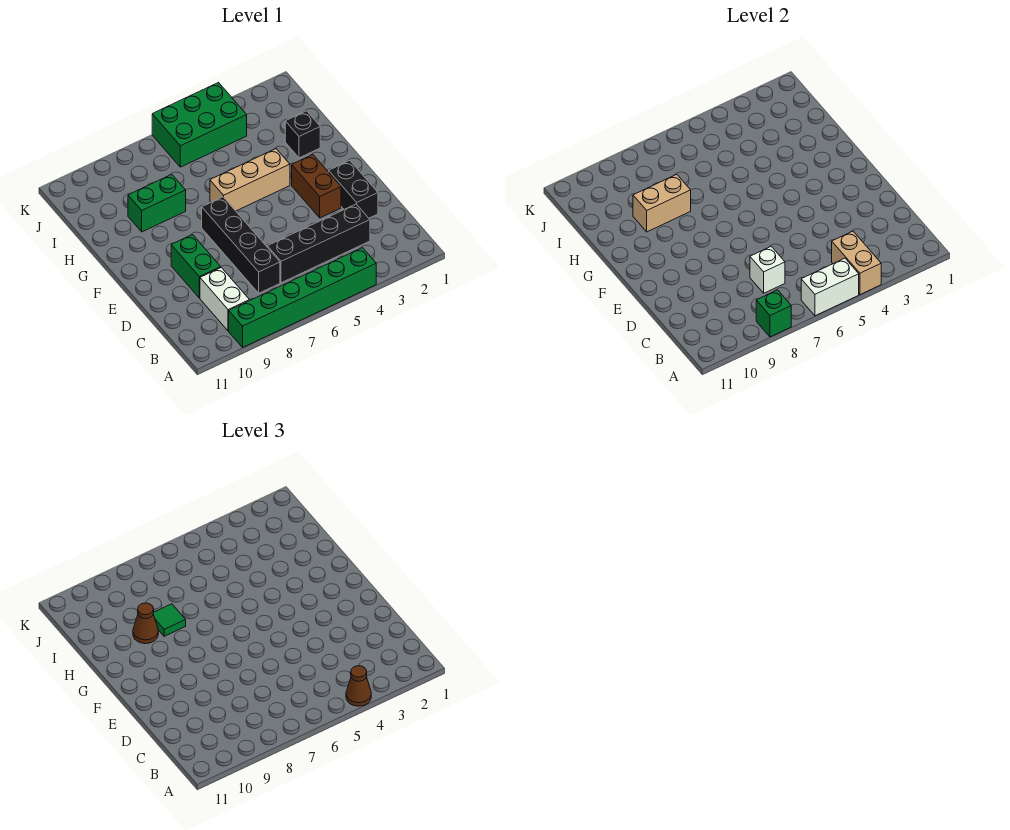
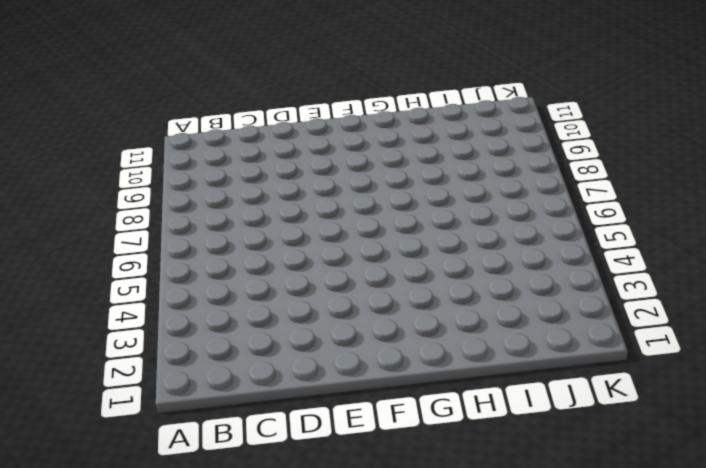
none -> green 1x6 brick [229,248,376,347]
none -> white 1x2 brick [200,268,250,331]
none -> black 1x4 brick [267,204,370,283]

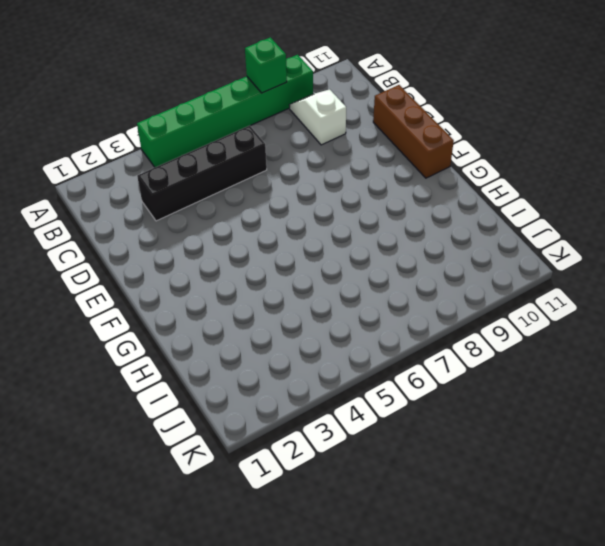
white 1x2 slope [289,89,346,145] -> white 1x2 brick [200,268,250,331]
brown 1x3 brick [373,85,454,178] -> none
none -> black 1x4 brick [202,197,280,293]
none -> black 1x2 brick [329,161,378,218]
none -> green 1x2 brick [171,235,221,298]

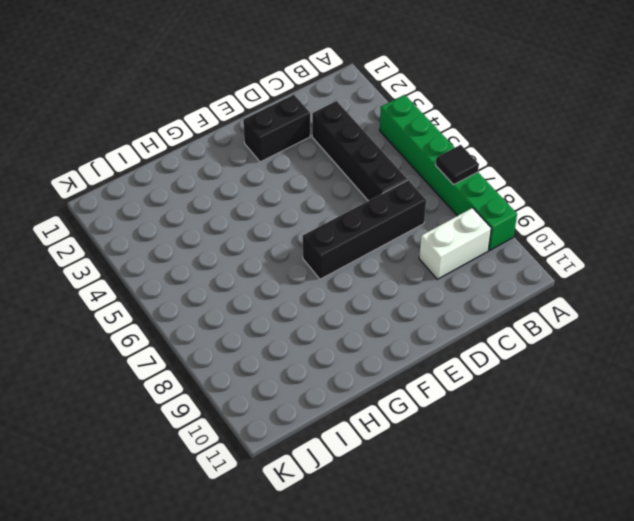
black 1x1 tile [436,145,479,185] -> none
none -> green 1x2 brick [171,235,221,298]
none -> brown 1x2 brick [292,155,341,218]
none -> tan 1x3 brick [210,149,290,211]

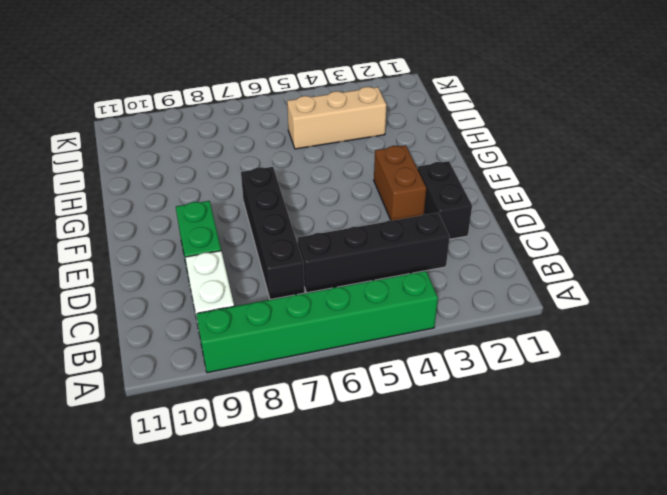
tan 1x3 brick [287,87,387,149] -> tan 1x3 brick moved to [210,149,290,211]
none -> black 1x1 brick [285,111,320,158]
none -> green 1x2 brick [128,174,186,232]
none -> green 2x3 brick [152,83,247,167]

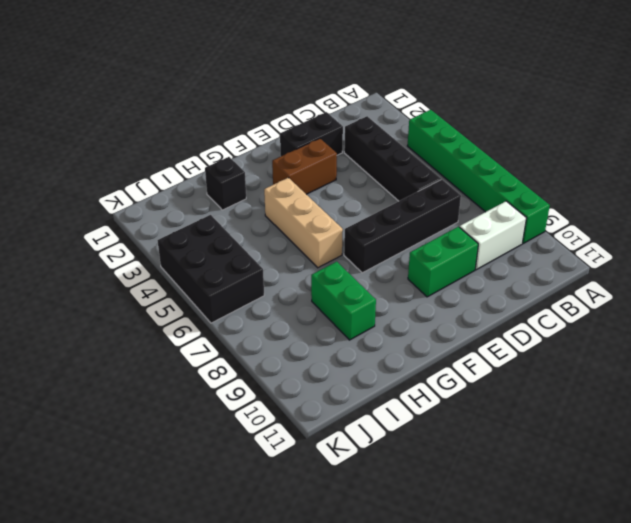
black 2x3 brick [157,215,264,323] -> green 2x3 brick [152,83,247,167]
none -> tan 1x2 brick [832,231,881,295]
none -> white 1x2 brick [801,258,859,316]
none -> green 1x1 brick [756,290,791,337]

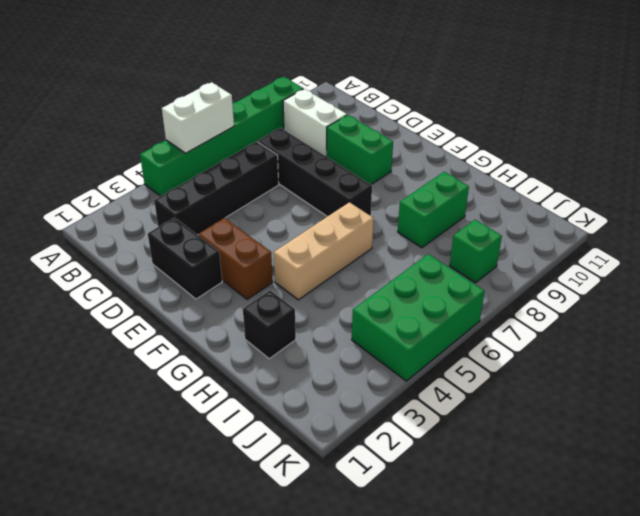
green 1x1 brick [450,220,502,283] -> green 1x1 brick moved to [756,290,791,337]
none -> tan 1x2 brick [832,231,881,295]
none -> white 1x1 brick [750,246,785,293]
none -> tan 1x2 brick [633,174,691,232]

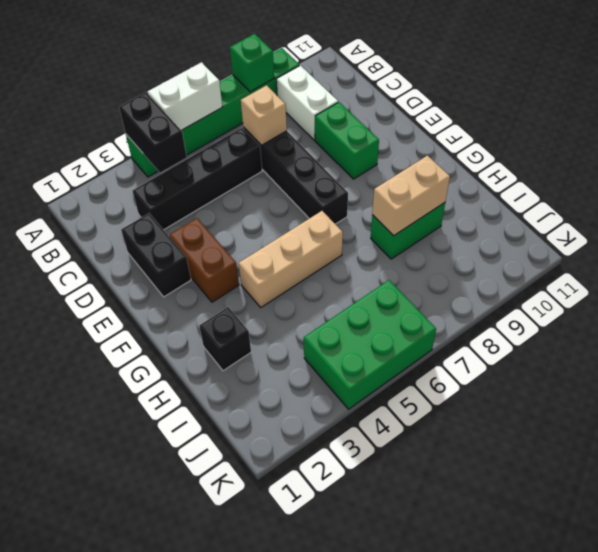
black 1x2 brick [119,92,187,173] -> tan 1x2 brick [832,231,881,295]
tan 1x1 brick [241,85,287,145] -> white 1x1 brick [750,246,785,293]
none -> brown 1x1 cone [346,666,371,706]
none -> green 1x1 tile [153,604,186,636]
none -> brown 1x1 cone [133,603,158,644]

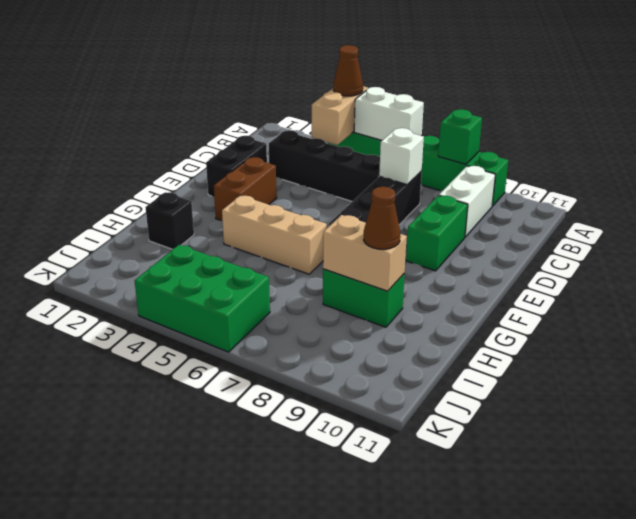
none -> green 1x1 tile [153,604,186,636]

